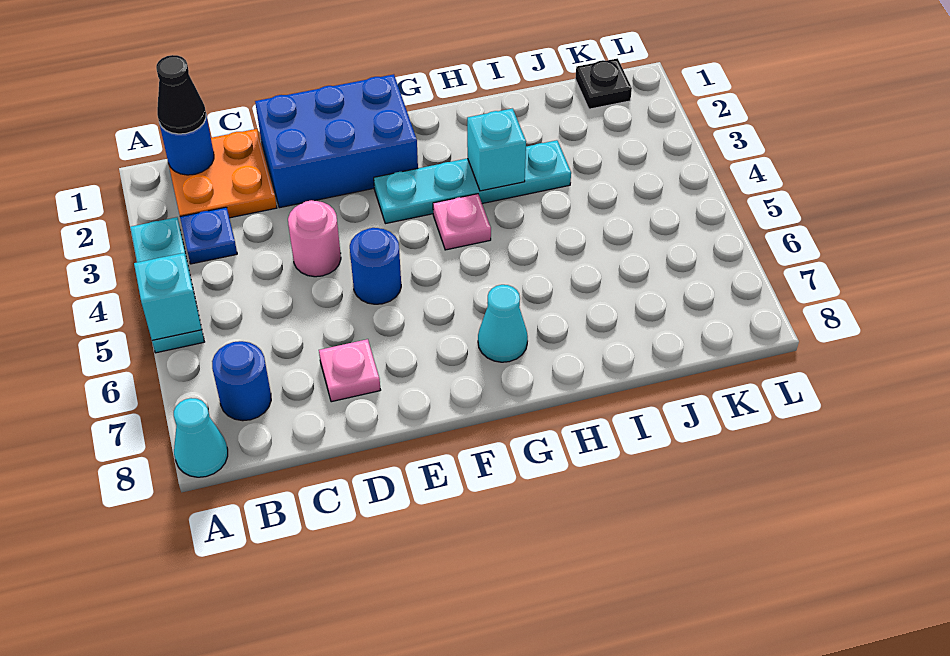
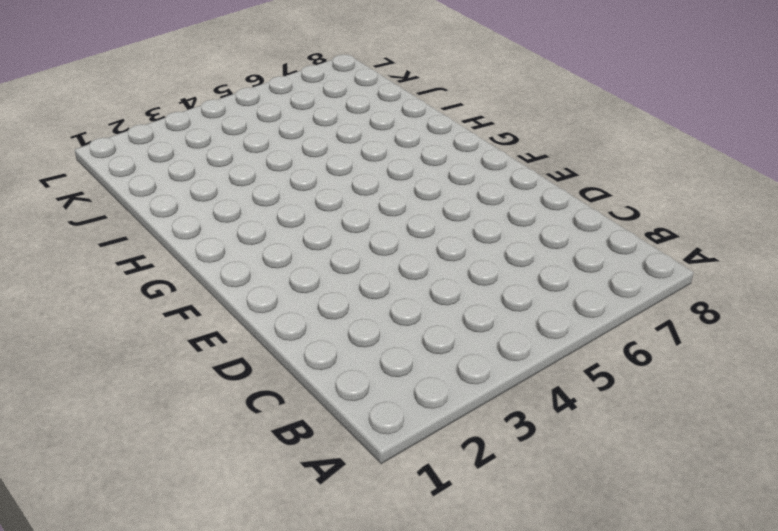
none -> cyan 1x3 plate [130,217,204,353]
none -> cyan 1x1 cone [174,398,228,477]
none -> orange 2x2 plate [169,129,277,218]

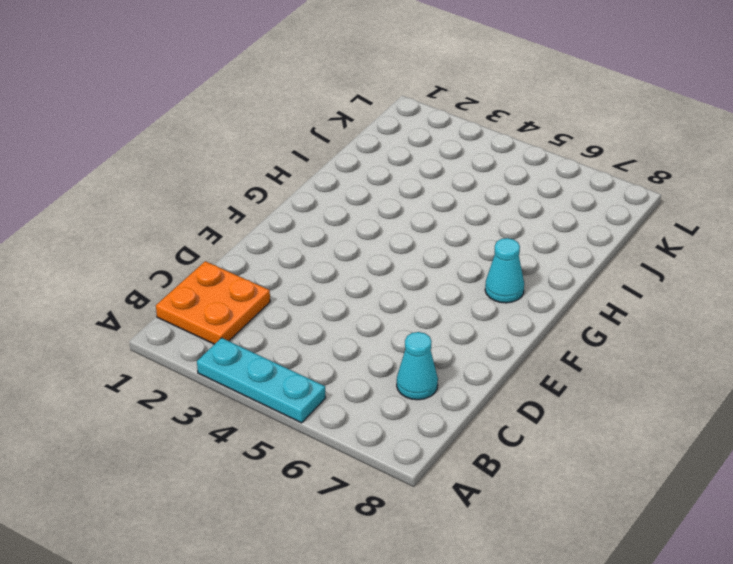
cyan 1x1 cone [397,332,438,400] -> cyan 1x1 cone moved to [174,398,228,477]
none -> blue 1x1 plate [180,207,237,264]
none -> blue 1x1 round brick [212,341,271,421]
none -> blue 2x3 brick [255,74,418,208]

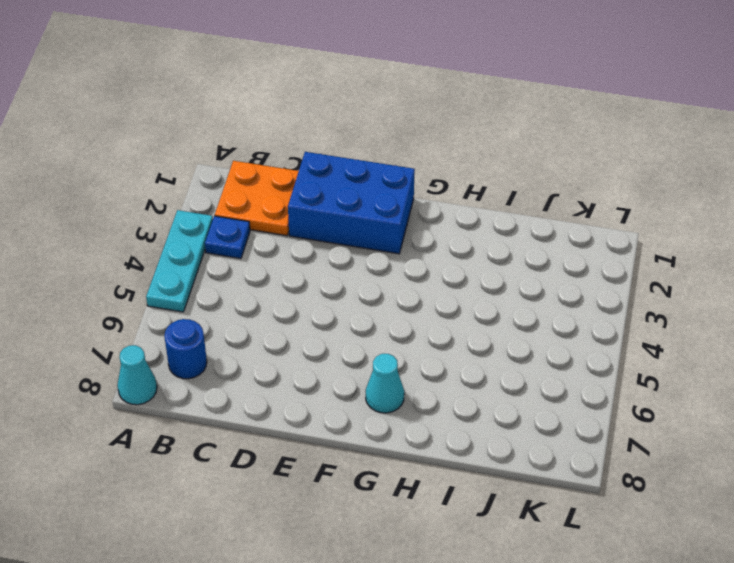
none -> pink 1x1 round brick [288,200,341,277]
none -> pink 1x1 plate [319,339,380,402]
none -> blue 1x1 round brick [350,228,401,304]

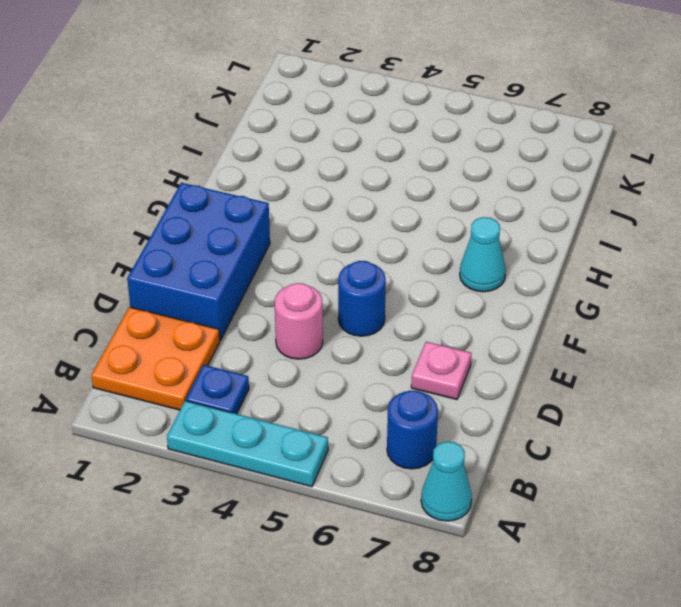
none -> cyan 1x4 plate [374,140,571,224]
none -> pink 1x1 plate [433,194,491,250]
none -> black 1x1 plate [575,58,632,109]

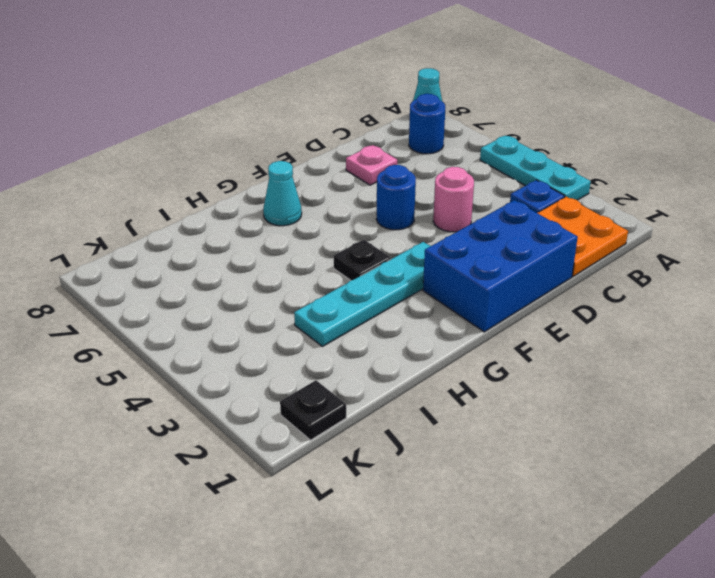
black 1x1 plate [334,240,391,280] -> pink 1x1 plate [433,194,491,250]
none -> cyan 1x1 brick [134,253,202,340]
none -> blue 1x1 round brick [159,115,214,175]
none -> cyan 1x1 brick [467,108,526,191]

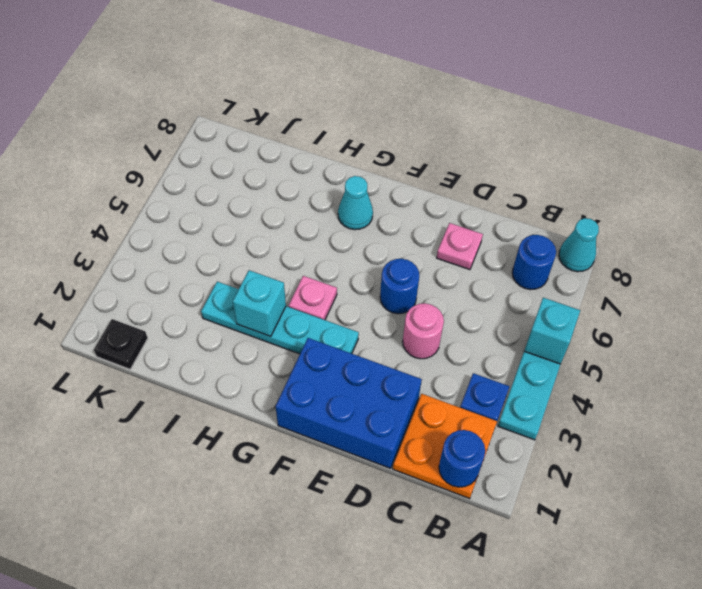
none -> black 1x1 cone [156,55,206,134]

